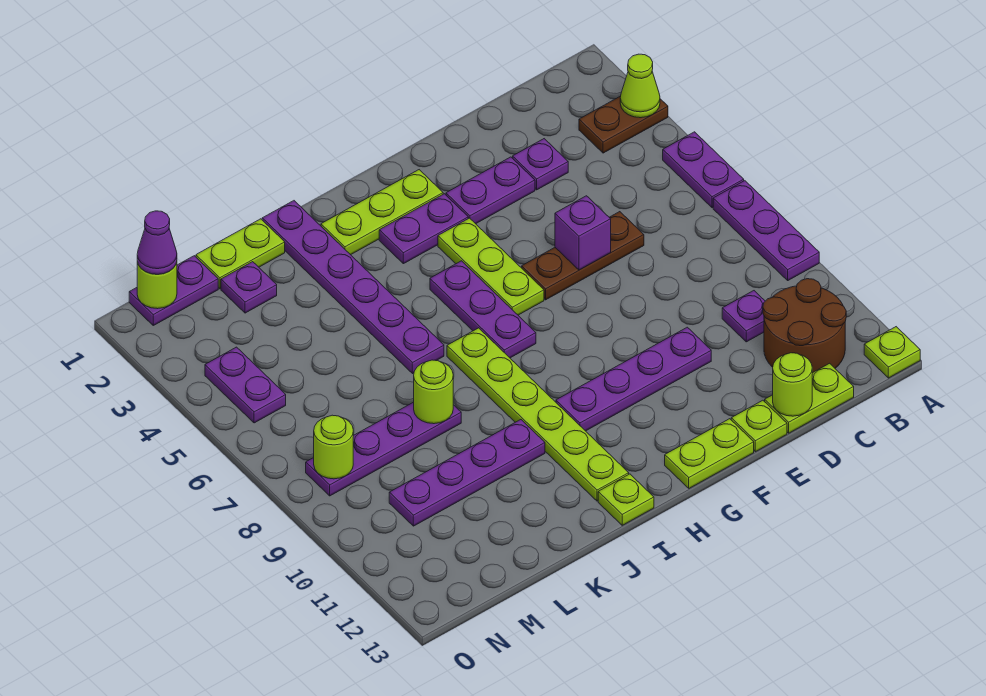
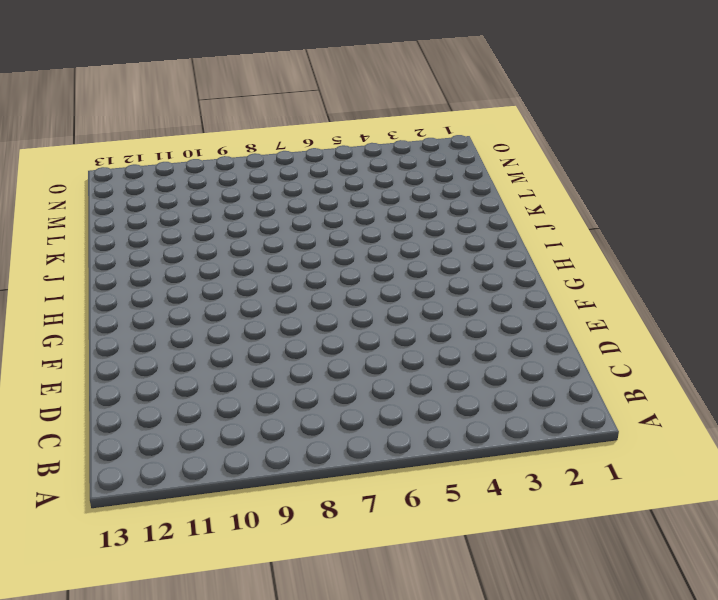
none -> brown 1x2 plate [579,96,668,153]
none -> purple 1x2 plate [663,132,744,208]
none -> purple 1x3 plate [713,181,819,280]
none -> lime 1x1 plate [864,327,920,378]

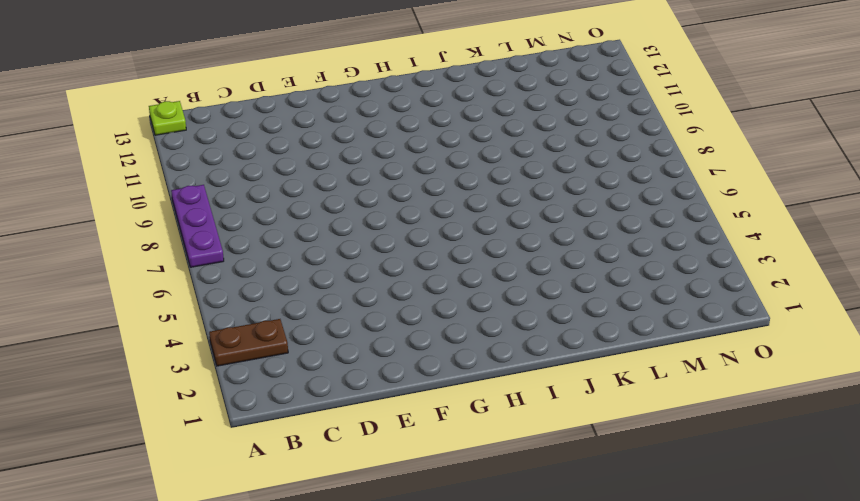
none -> purple 1x2 plate [663,132,744,208]
none -> brown 2x2 round brick [763,279,846,373]
none -> purple 1x1 plate [722,291,765,342]
none -> lime 1x2 plate [765,363,854,433]

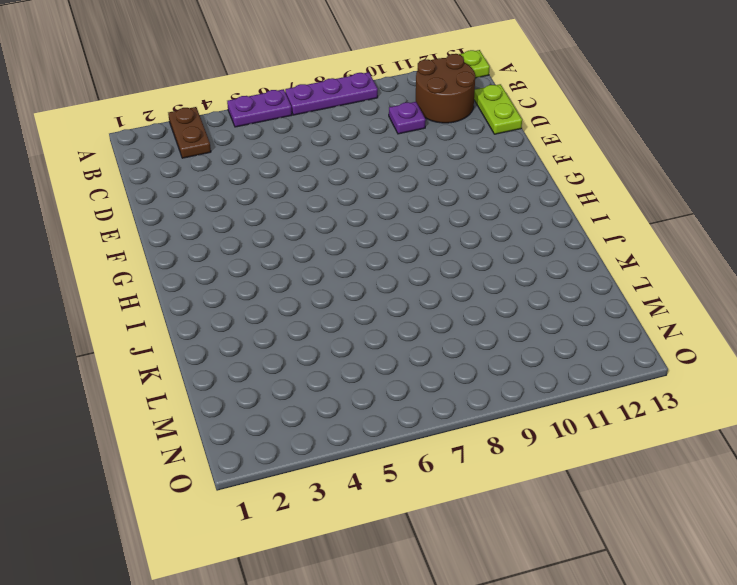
none -> purple 1x1 plate [513,139,568,190]
none -> brown 1x3 plate [522,212,644,300]
none -> purple 1x2 plate [446,157,535,224]
none -> purple 1x4 plate [556,327,711,431]

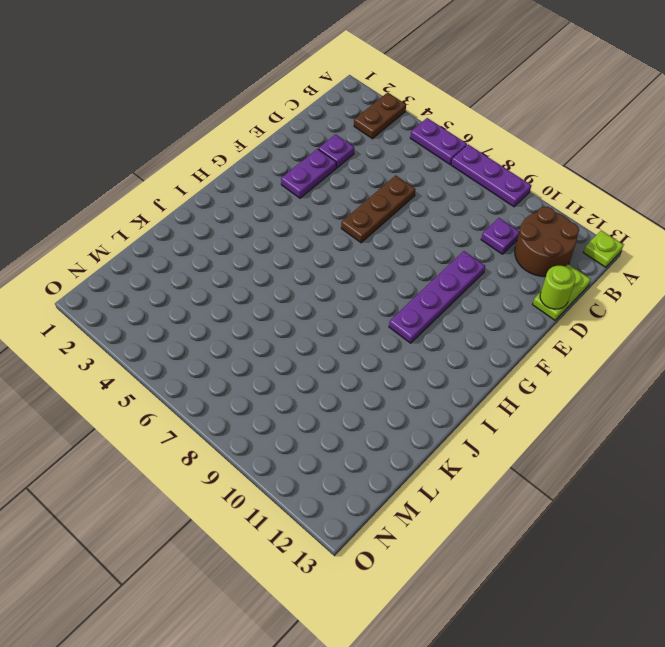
none -> lime 1x1 plate [731,400,787,452]
none -> lime 1x2 plate [665,419,754,488]
none -> lime 1x3 plate [321,170,443,255]
none -> purple 1x2 plate [379,194,468,264]

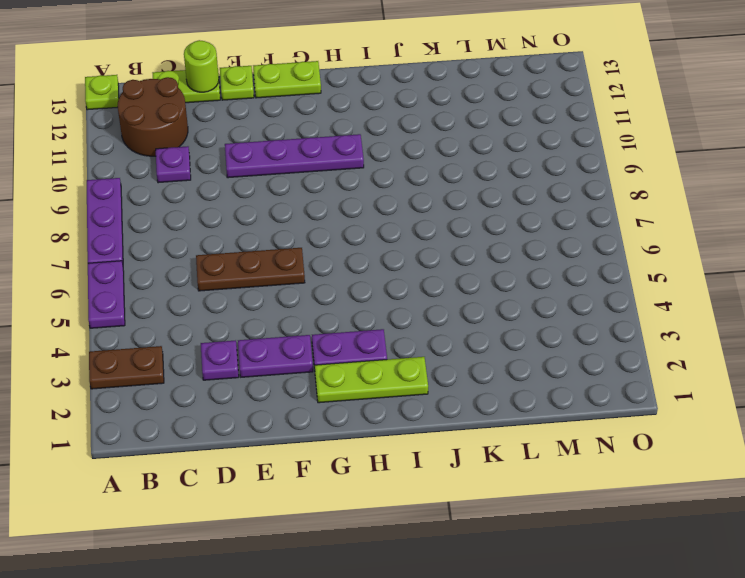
none -> lime 1x3 plate [438,218,544,315]
none -> purple 1x3 plate [430,261,536,358]
none -> lime 1x6 plate [447,328,629,501]
none -> lime 1x1 plate [598,474,654,525]

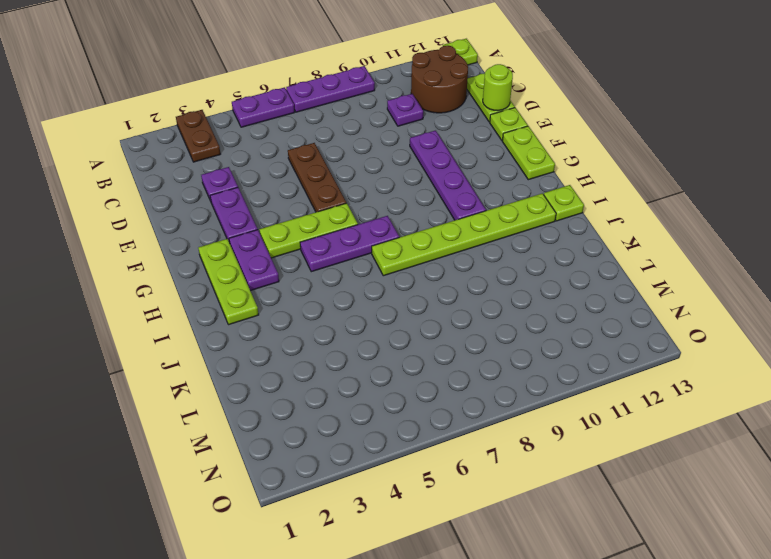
none -> purple 1x6 plate [262,201,444,374]
none -> purple 1x4 plate [389,420,545,526]
none -> lime 1x2 plate [196,219,285,289]
none -> purple 1x4 plate [306,402,461,496]

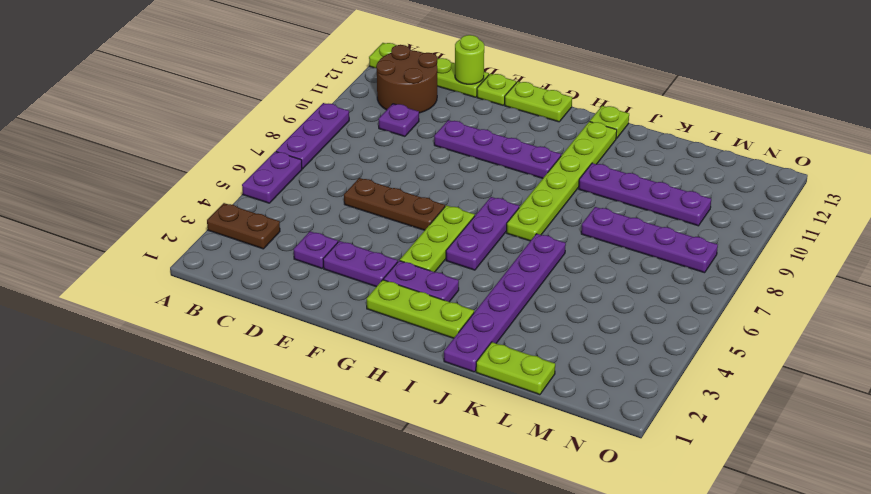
none -> purple 1x1 plate [221,262,277,313]
none -> purple 1x2 plate [129,256,218,325]
none -> purple 1x2 plate [205,347,286,423]
none -> lime 1x1 cone [620,54,660,118]

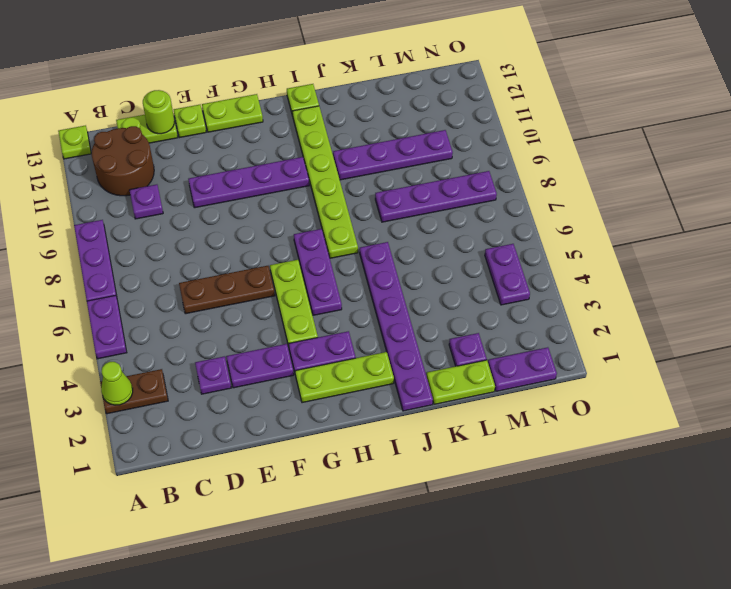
none -> purple 1x1 brick [555,196,611,270]
none -> lime 1x1 round brick [414,360,453,424]
none -> lime 1x1 round brick [137,262,177,309]
none -> lime 1x1 round brick [314,415,353,479]

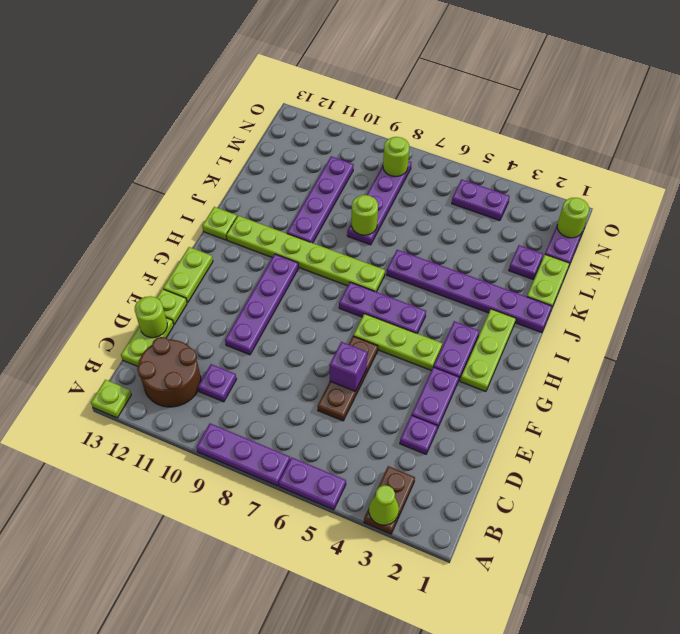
none -> purple 1x1 cone [137,211,177,274]

